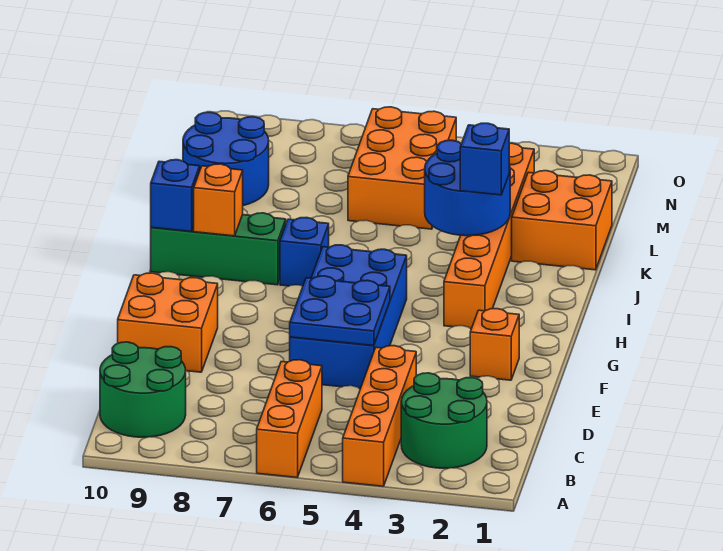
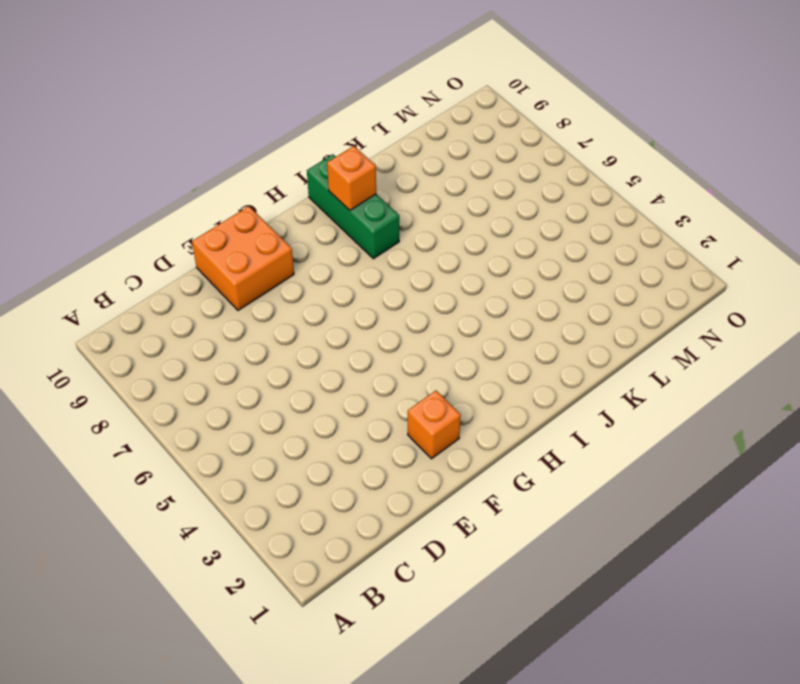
none -> orange 1x4 brick [343,346,416,486]
none -> orange 1x3 brick [257,360,322,477]
none -> green 2x2 round brick [401,373,487,468]

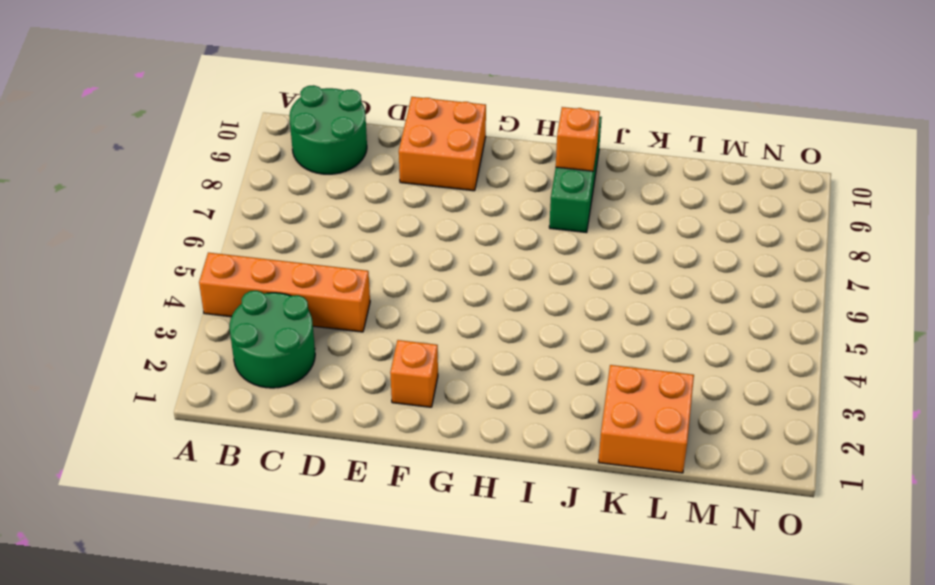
none -> orange 1x3 brick [257,360,322,477]
none -> blue 2x4 brick [290,245,407,389]
none -> orange 1x6 brick [444,143,534,329]

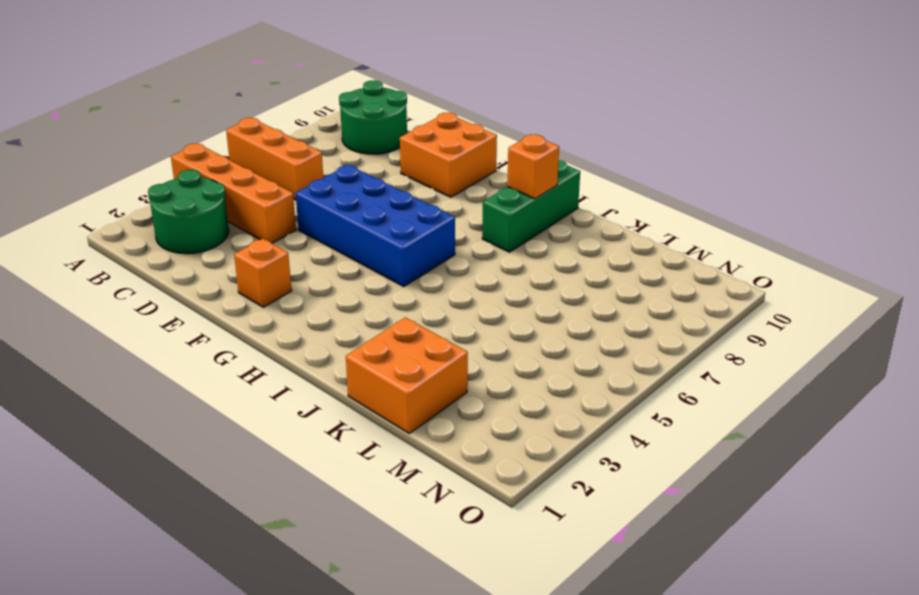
none -> orange 1x6 brick [444,143,534,329]
none -> blue 1x1 brick [280,217,329,286]
none -> orange 2x3 brick [348,107,456,229]

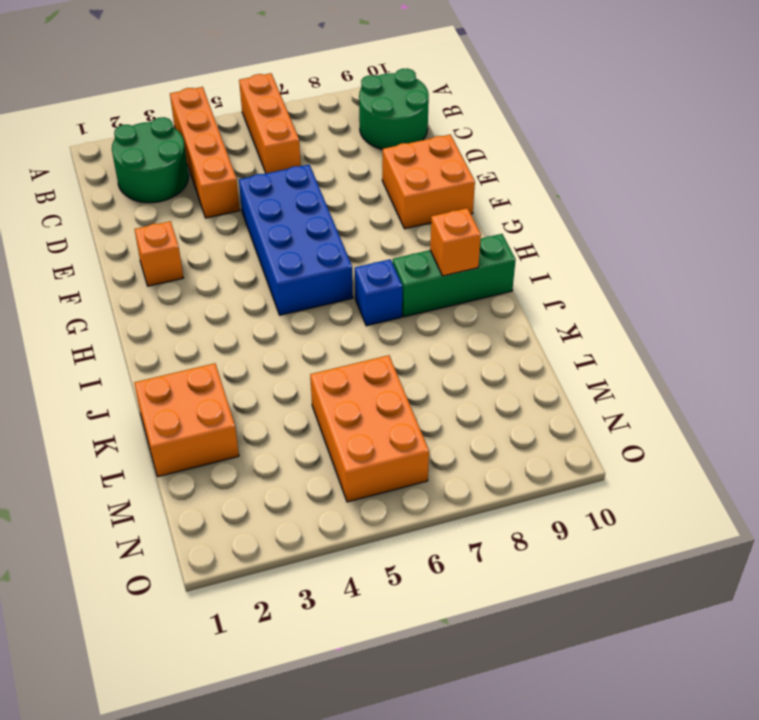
none -> orange 1x6 brick [444,143,534,329]
none -> blue 2x2 round brick [183,112,269,206]
none -> blue 2x2 plate [290,276,390,346]

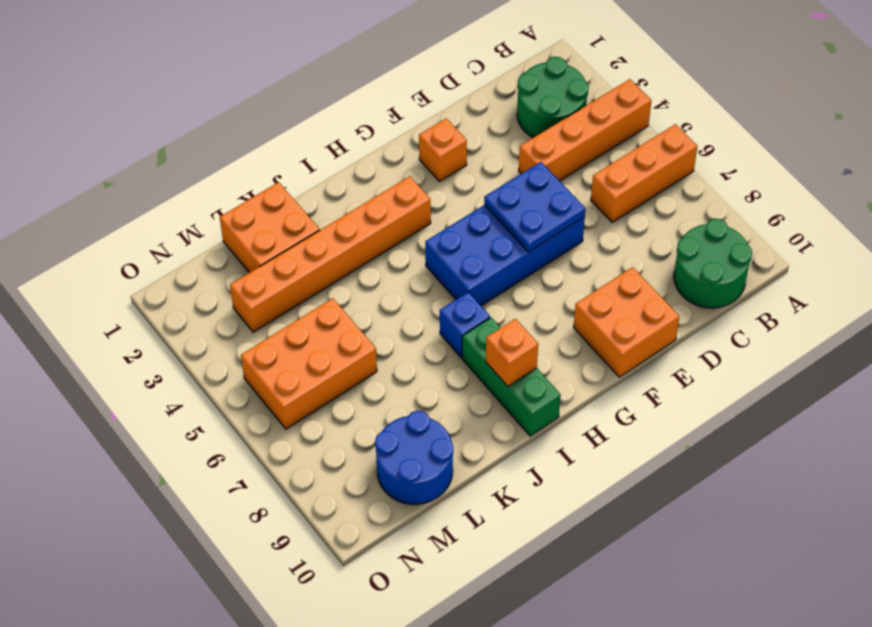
none -> blue 1x1 brick [151,160,200,231]
none -> blue 2x2 round brick [425,140,510,236]
none -> blue 1x1 brick [460,123,509,195]

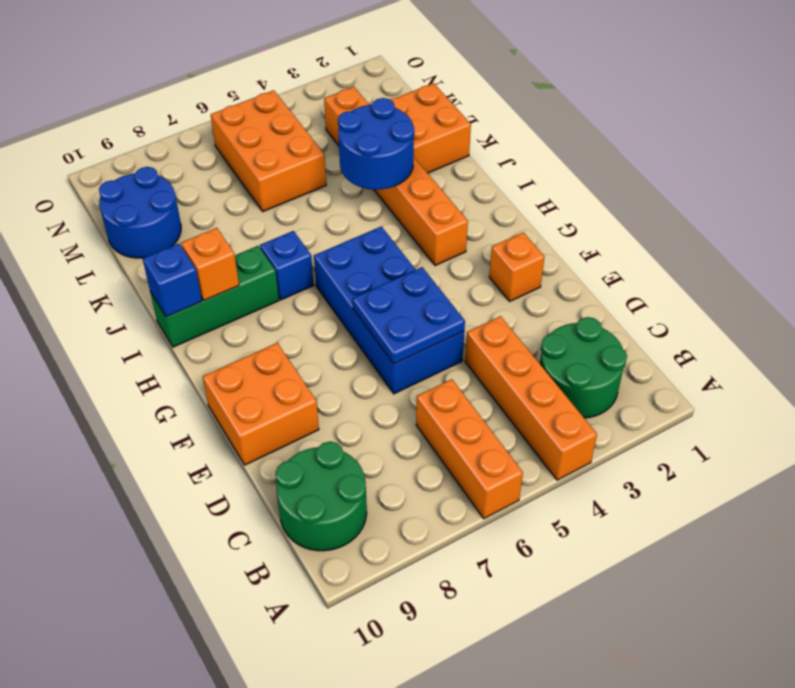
none -> blue 1x1 brick [460,123,509,195]

